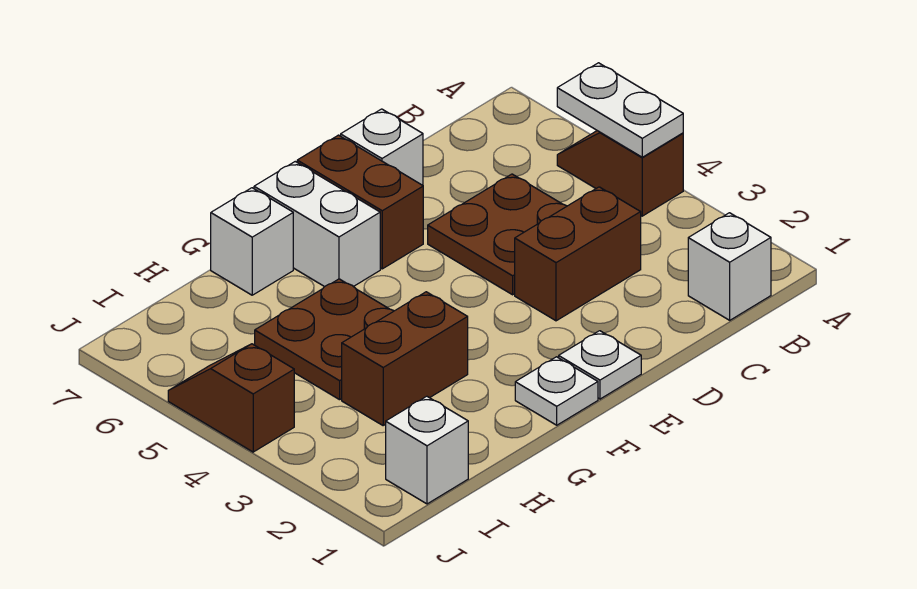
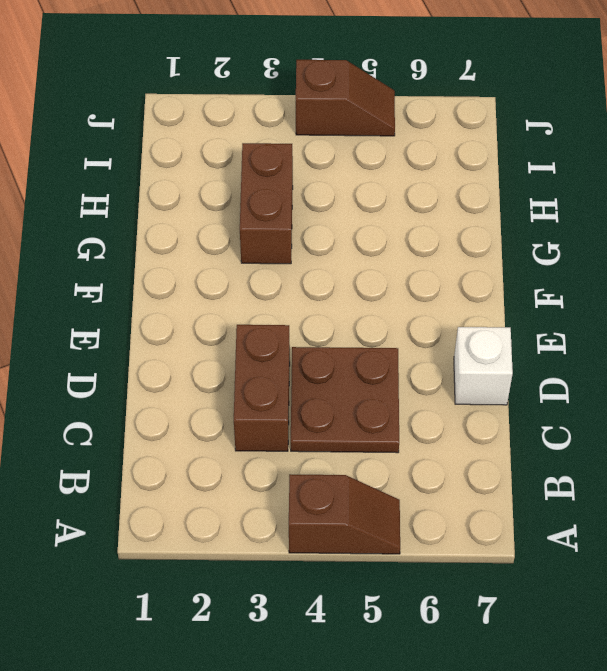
none -> white 1x1 brick [688,213,771,320]
none -> white 1x1 plate [559,331,641,399]
none -> brown 1x2 brick [297,135,423,269]

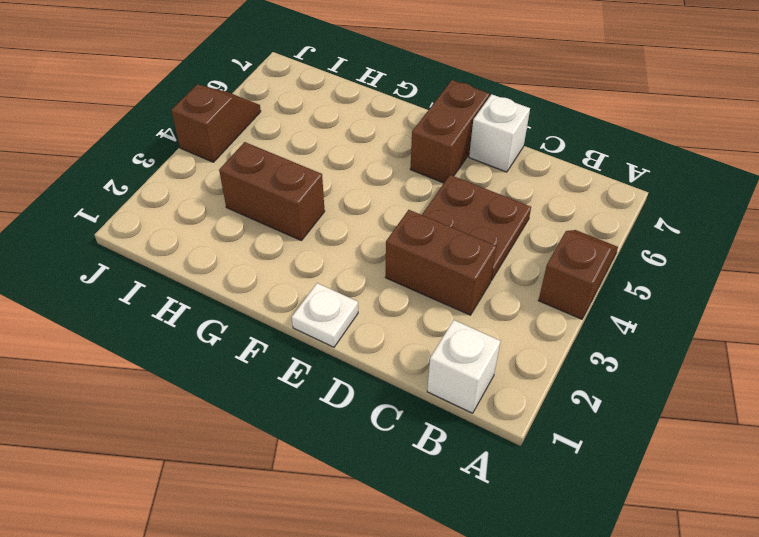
none -> white 1x1 plate [515,357,598,425]
none -> white 1x2 brick [254,162,380,287]
none -> brown 2x2 plate [255,279,393,400]

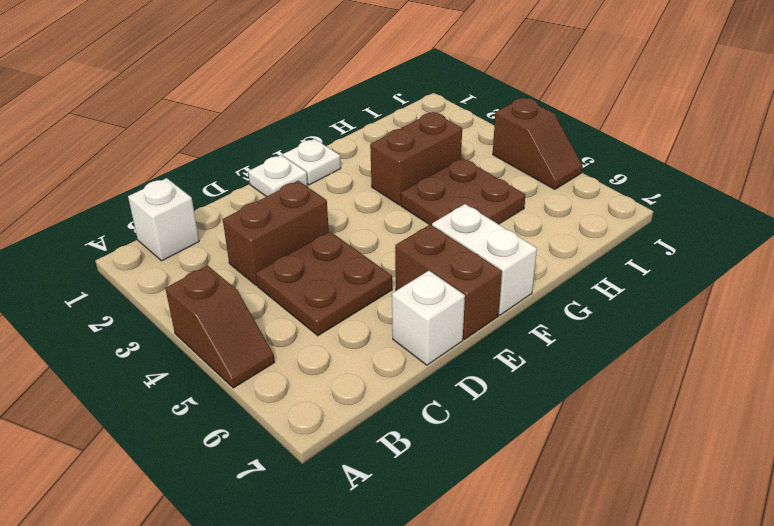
none -> white 1x1 brick [211,188,293,295]
none -> white 1x1 brick [386,396,468,504]
none -> white 1x2 plate [557,63,683,157]

